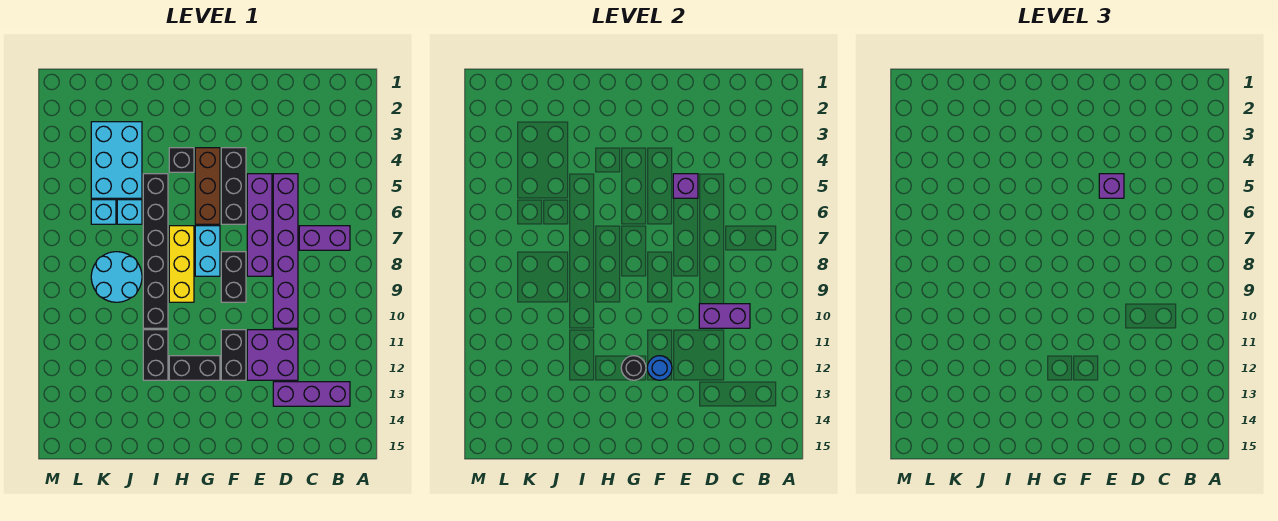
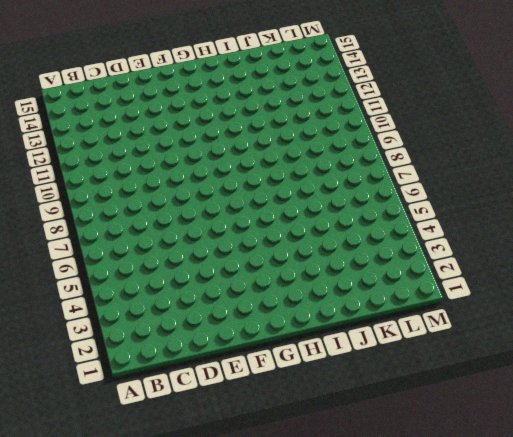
none -> purple 1x2 brick [299,226,350,250]
none -> purple 1x3 brick [273,382,350,406]
none -> purple 1x6 brick [273,174,298,328]

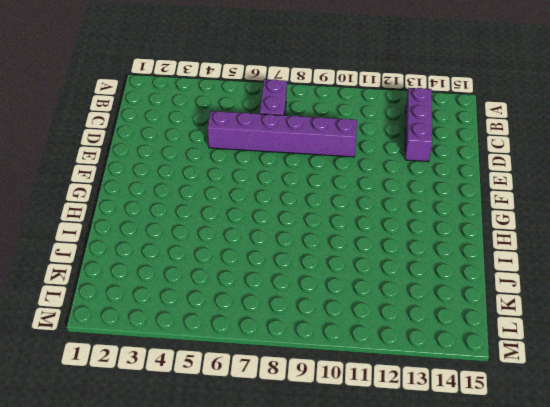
none -> purple 2x2 brick [247,330,298,380]
none -> purple 1x4 brick [247,174,272,276]
none -> black 1x3 brick [221,148,246,224]

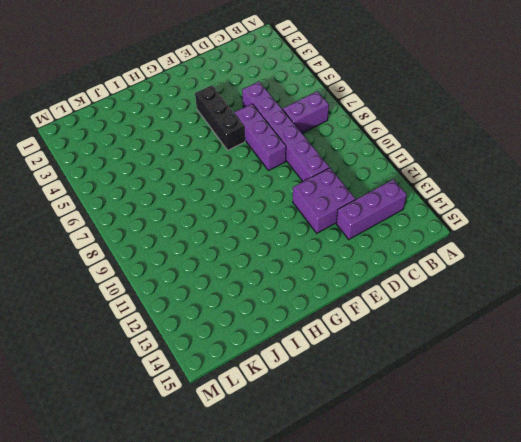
purple 1x3 brick [235,104,286,171] -> purple 1x4 brick [247,174,272,276]
none -> black 1x2 brick [221,252,246,302]
none -> black 1x2 brick [221,330,246,380]
none -> brown 1x3 brick [195,148,220,224]

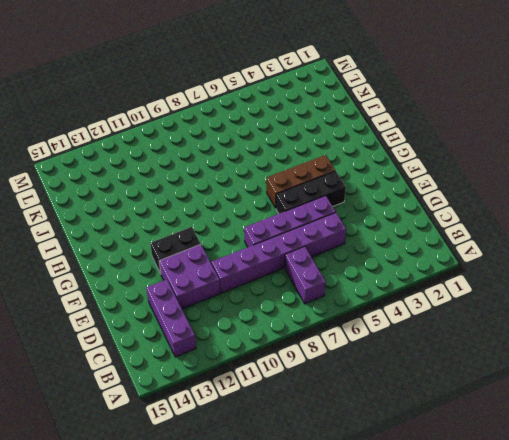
none -> black 1x2 brick [221,252,246,302]
none -> cyan 1x2 brick [195,226,220,276]
none -> black 1x2 brick [169,356,220,380]

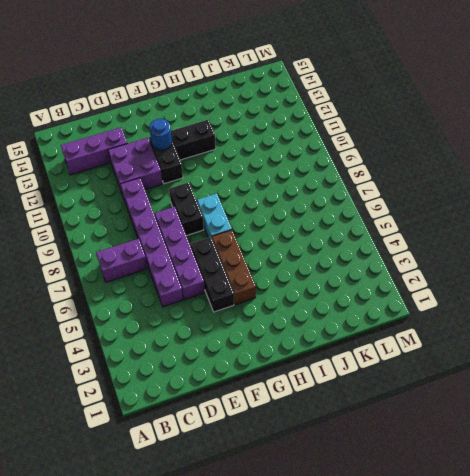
none -> black 1x1 brick [169,148,194,172]
none -> yellow 1x3 brick [169,226,194,302]
none -> black 1x6 brick [143,174,168,328]

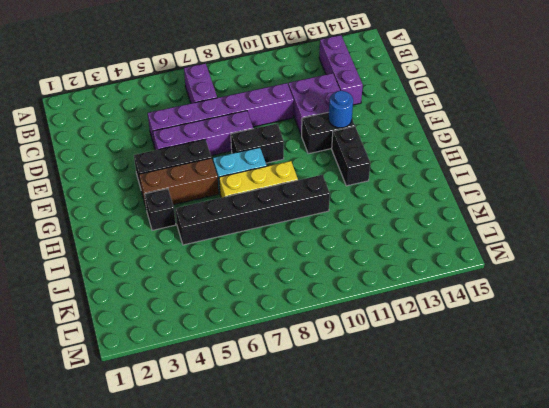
none -> black 1x2 brick [143,330,168,380]
none -> cyan 2x3 brick [91,122,142,198]
none -> cyan 1x1 brick [117,200,142,224]

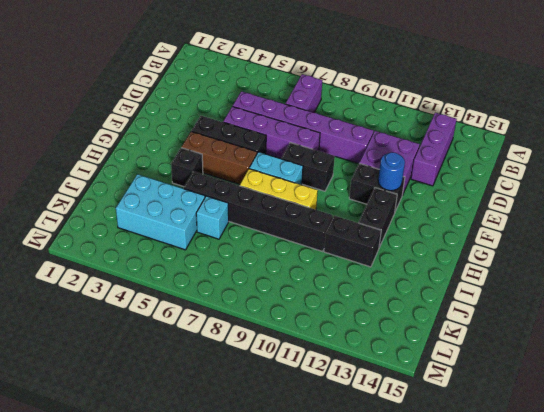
none -> cyan 2x2 round brick [91,252,142,302]
none -> cyan 1x1 brick [91,200,116,224]
none -> purple 1x2 brick [699,304,750,328]

